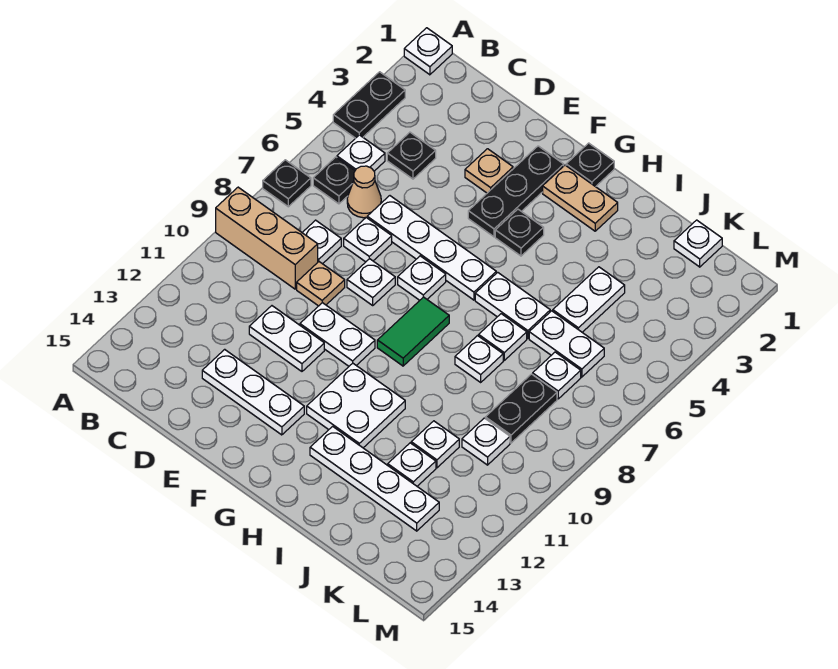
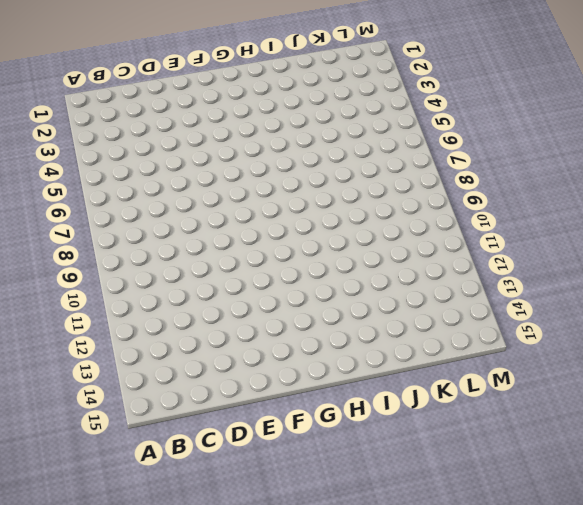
none -> white 1x1 plate [404,28,452,75]
none -> black 1x2 plate [333,72,405,138]
none -> black 1x1 plate [263,160,311,207]
none -> tan 1x3 brick [216,187,318,289]

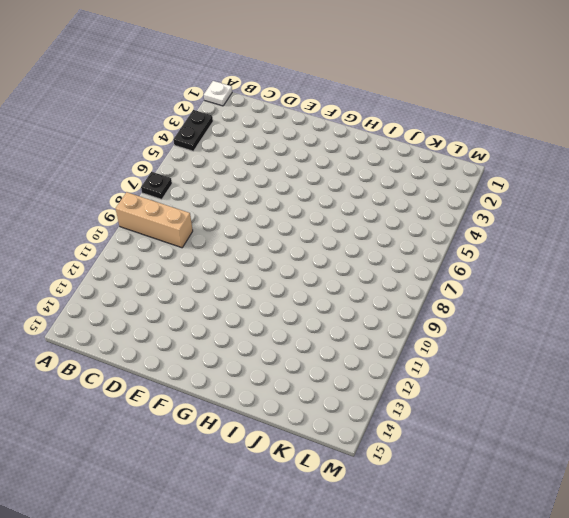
none -> white 1x1 plate [337,135,385,171]
none -> black 1x1 plate [313,157,355,204]
none -> black 1x1 plate [387,132,436,179]
none -> tan 1x1 cone [347,166,381,218]

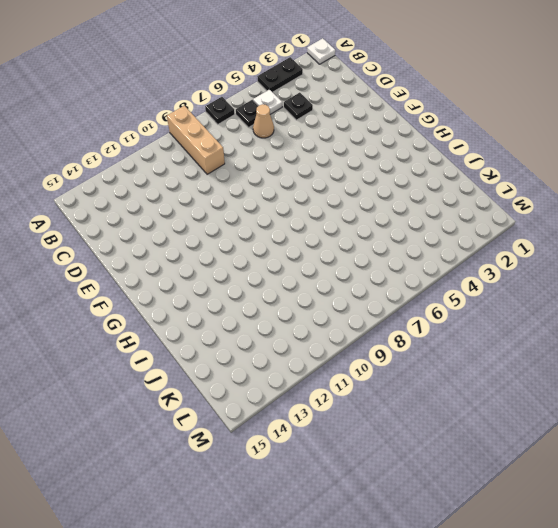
none -> white 1x1 plate [302,220,341,264]
none -> white 1x4 plate [367,196,496,300]
none -> white 1x1 plate [344,217,392,262]
none -> tan 1x1 plate [297,262,345,306]

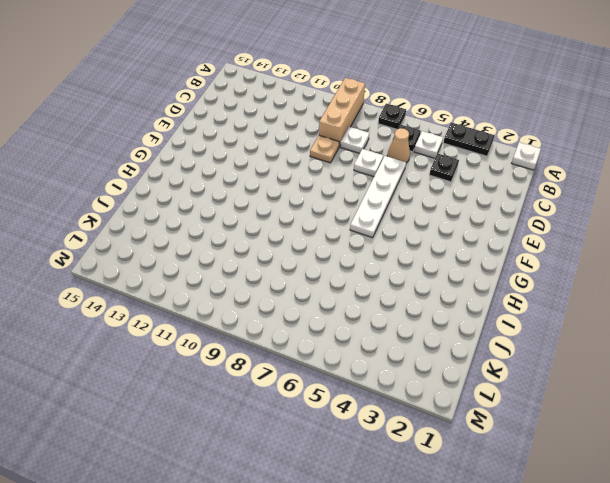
none -> white 1x2 plate [249,306,324,371]
none -> white 1x3 plate [202,349,304,435]
none -> tan 1x1 plate [465,149,513,193]
none -> white 1x1 plate [347,259,395,305]

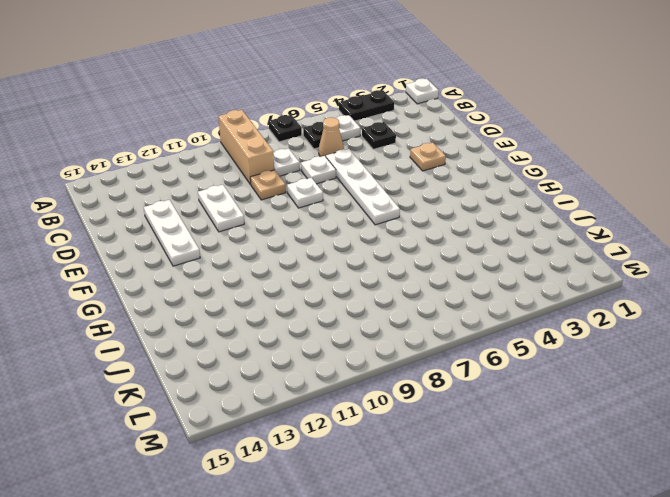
none -> white 1x2 plate [300,303,375,366]
none -> black 1x3 plate [468,146,564,237]
none -> white 1x1 plate [398,256,446,300]
none -> black 1x1 plate [566,143,614,187]

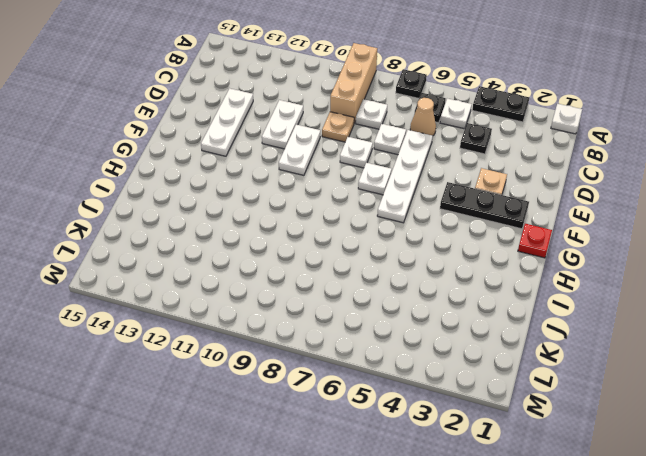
red 1x1 plate [518,224,552,258] -> black 1x1 plate [566,143,614,187]
none -> tan 1x2 plate [543,165,618,231]
none -> black 1x1 plate [495,209,544,256]
none -> green 1x2 tile [377,297,449,366]
none -> white 2x2 plate [307,363,405,448]

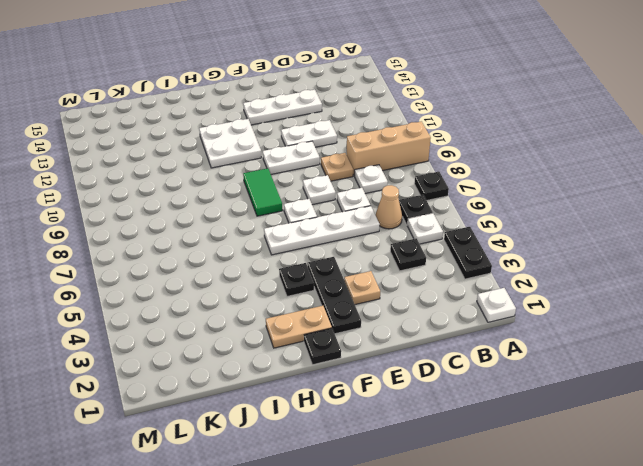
none -> white 1x2 plate [475,272,550,338]
none -> white 1x4 plate [310,426,439,531]
none -> white 1x1 plate [479,314,527,360]
none -> white 1x1 plate [455,336,503,382]

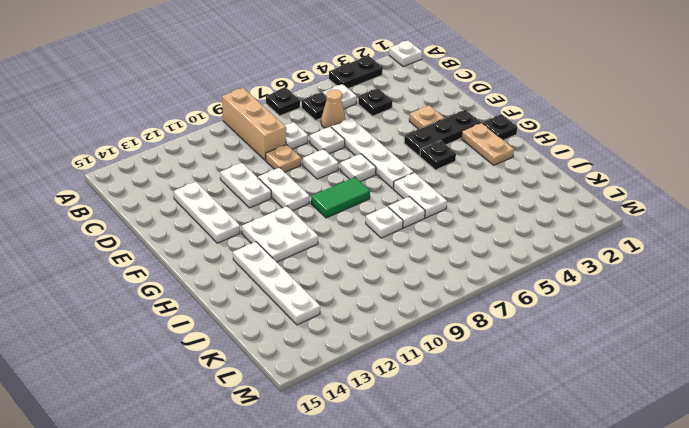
none -> white 1x2 plate [553,267,625,332]
none -> white 1x2 plate [529,311,604,377]
none -> white 1x1 plate [411,421,459,468]
none -> white 1x1 plate [388,443,436,486]

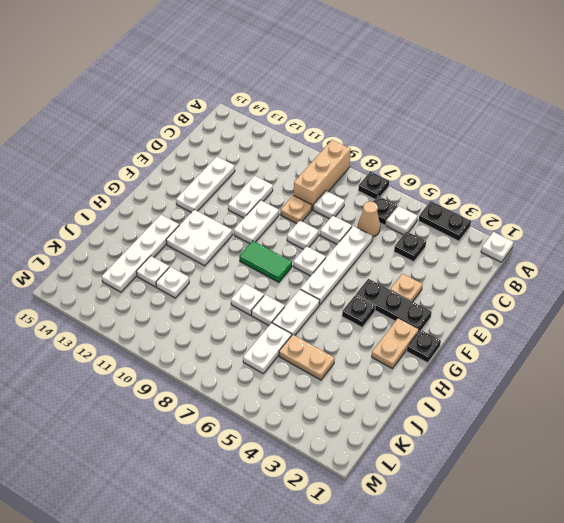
tan 1x2 plate [279,335,335,380] -> white 1x2 plate [553,267,625,332]
none -> white 1x1 plate [674,220,722,267]
none -> white 1x1 plate [533,352,581,399]
none -> black 1x2 plate [485,374,557,443]
none -> white 1x1 plate [462,418,510,465]

